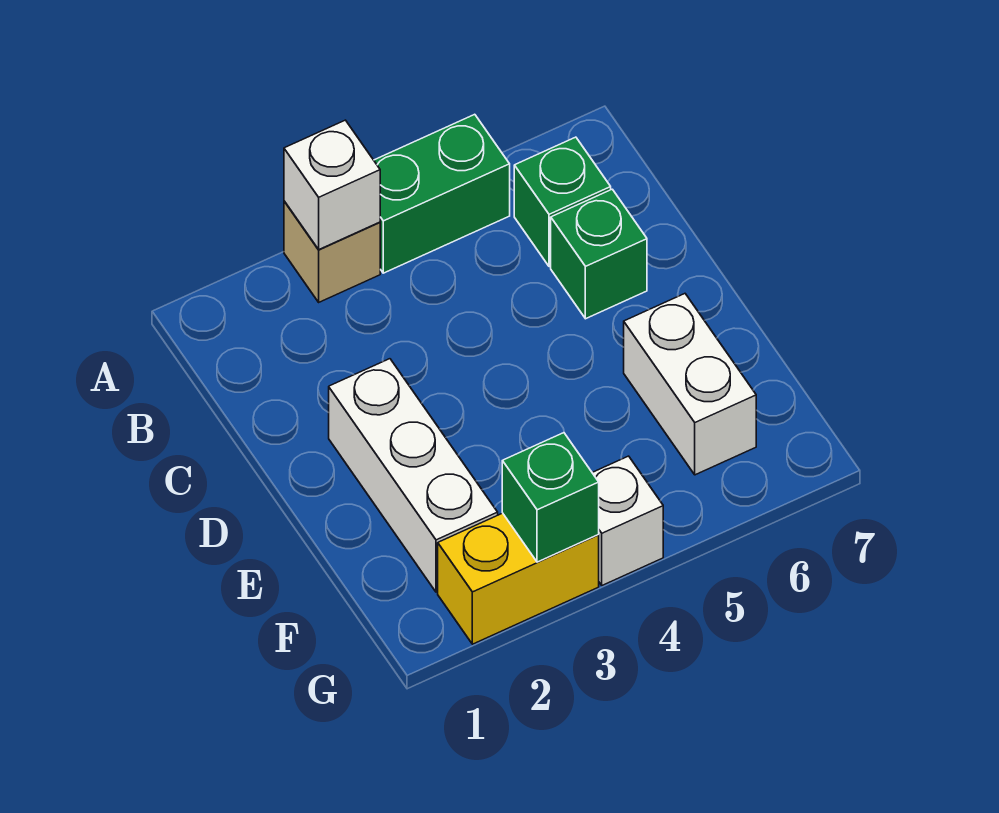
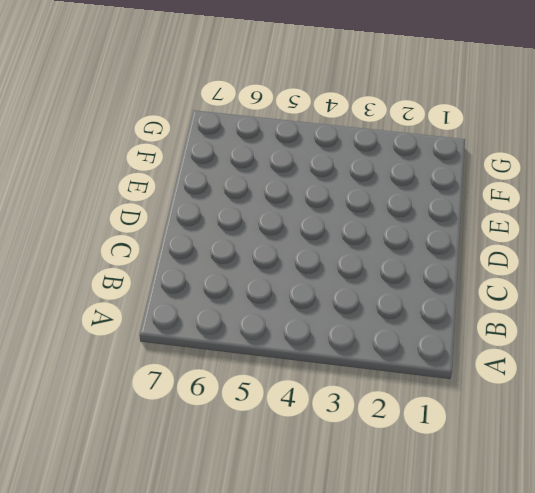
none -> tan 1x1 brick [284,201,380,302]
none -> green 1x2 brick [374,114,510,273]

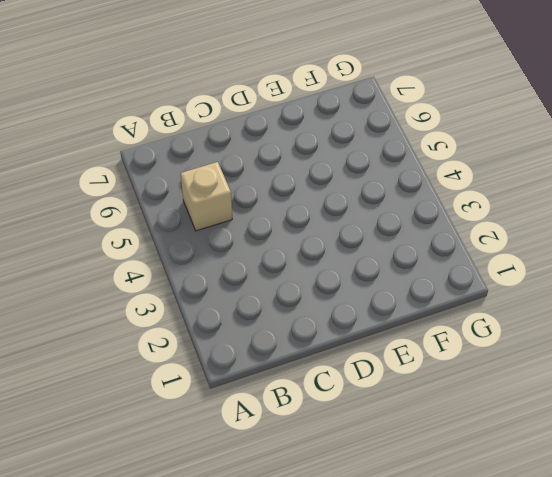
tan 1x1 brick [181,162,232,231] -> tan 1x1 brick moved to [284,201,380,302]
none -> green 1x2 brick [374,114,510,273]
none -> green 1x1 brick [514,137,611,267]

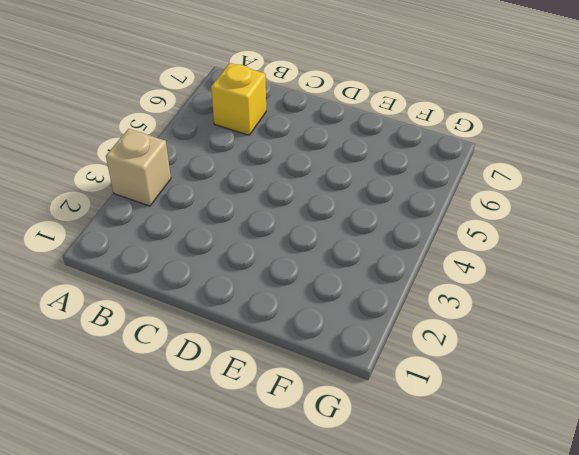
yellow 1x1 brick [211,63,266,135] -> green 1x1 brick [514,137,611,267]
none -> green 1x2 brick [374,114,510,273]
none -> green 1x1 brick [551,189,647,319]

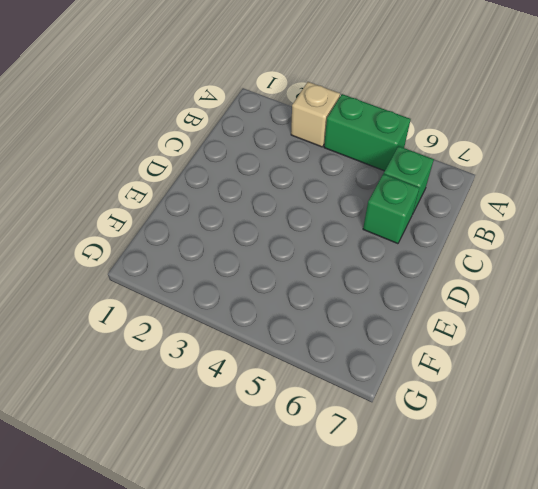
none -> white 1x3 brick [329,359,498,592]
none -> white 1x2 brick [624,294,756,475]

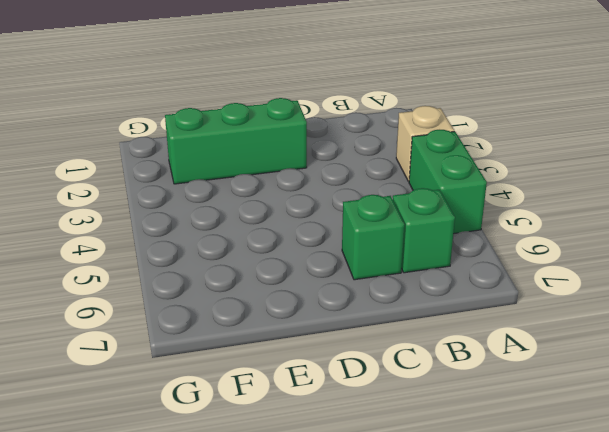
green 1x3 brick [165,98,307,184] -> white 1x3 brick [329,359,498,592]
none -> white 1x2 brick [624,294,756,475]
none -> yellow 1x2 brick [438,513,599,644]

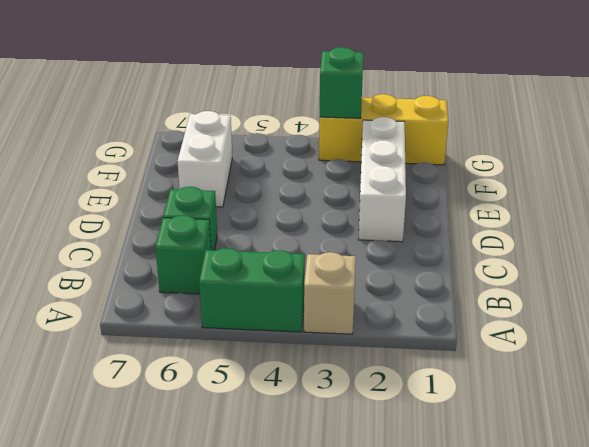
yellow 1x3 brick [319,94,448,165] -> yellow 1x2 brick [438,513,599,644]
none -> white 1x1 brick [592,456,663,585]
none -> white 1x1 brick [284,120,380,250]

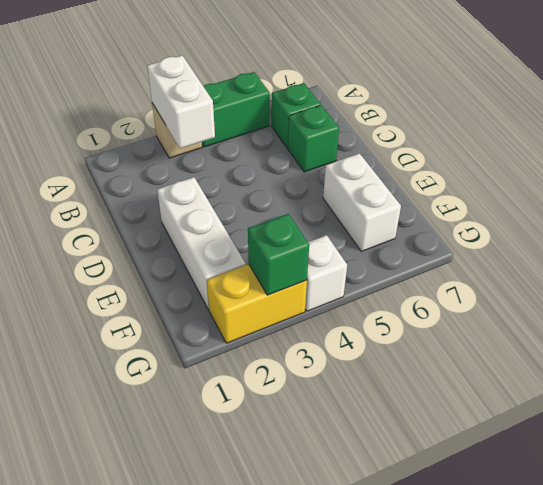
white 1x2 brick [147,56,215,149] -> white 1x1 brick [284,120,380,250]

